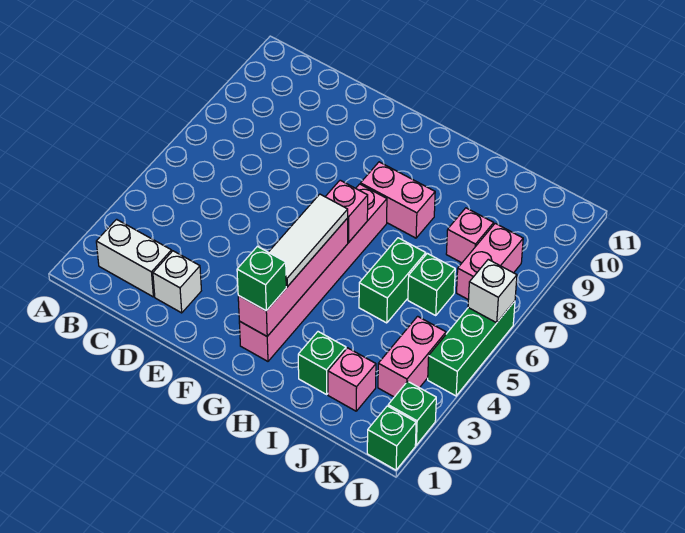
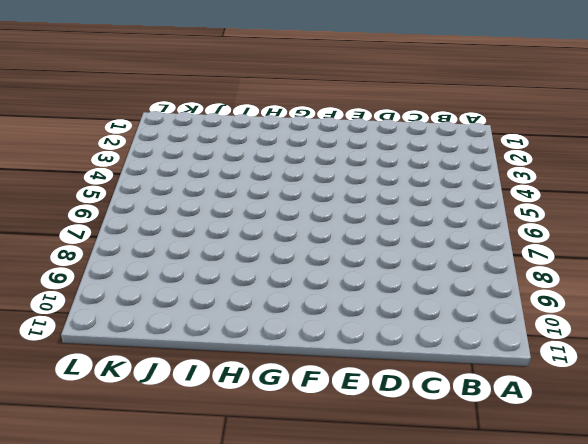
none -> white 1x2 brick [96,219,172,297]
none -> white 1x1 brick [153,251,201,313]
none -> pink 1x6 brick [239,184,387,361]

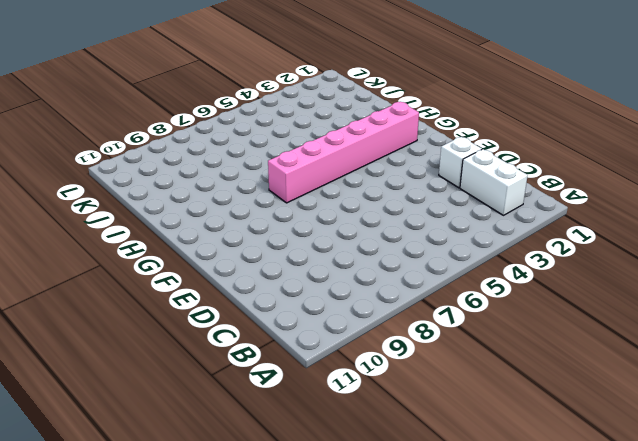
none -> pink 1x2 brick [361,162,435,238]
none -> green 1x1 brick [298,332,346,394]
none -> green 1x2 brick [359,238,426,323]

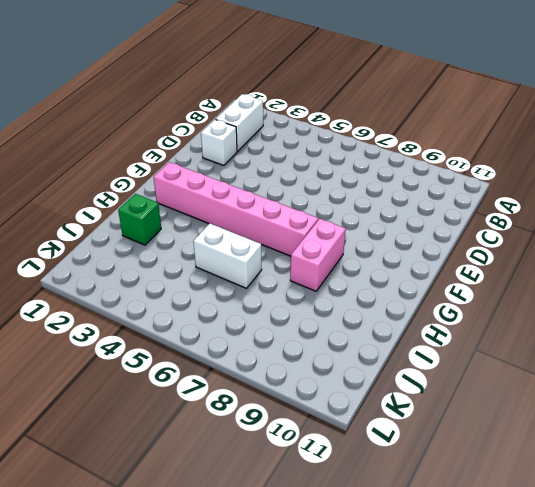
white 1x2 brick [193,223,262,288] -> green 1x2 brick [359,238,426,323]
none -> pink 1x1 brick [328,348,376,411]
none -> green 1x1 brick [408,253,455,315]
none -> pink 1x1 brick [446,208,494,263]

